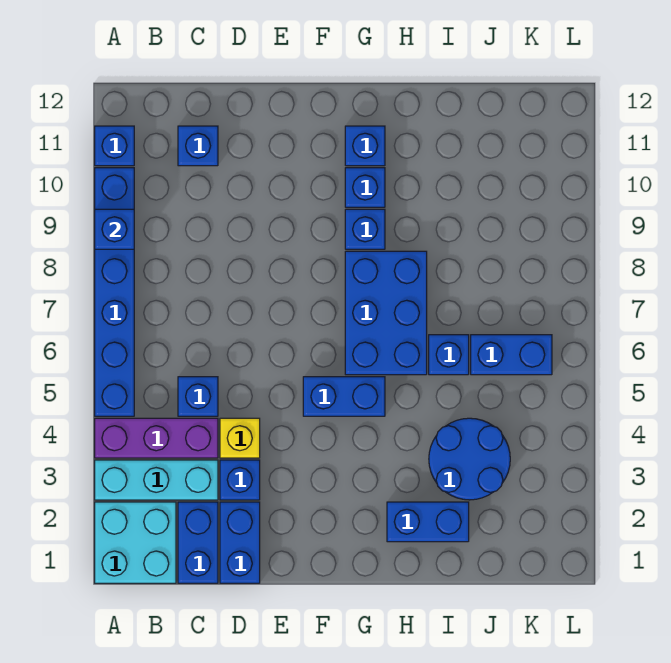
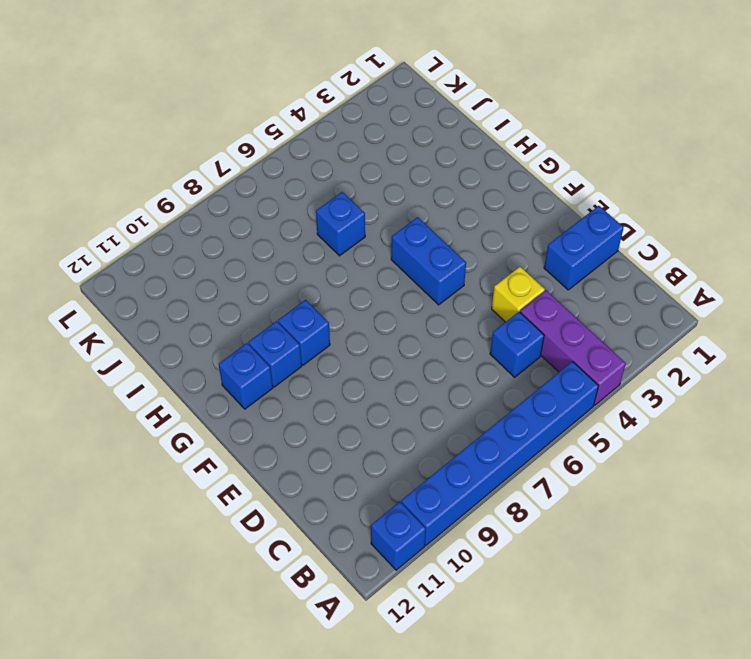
none -> cyan 2x2 brick [95,502,176,583]
none -> cyan 1x3 brick [95,460,218,500]
none -> blue 1x2 brick [178,502,218,583]

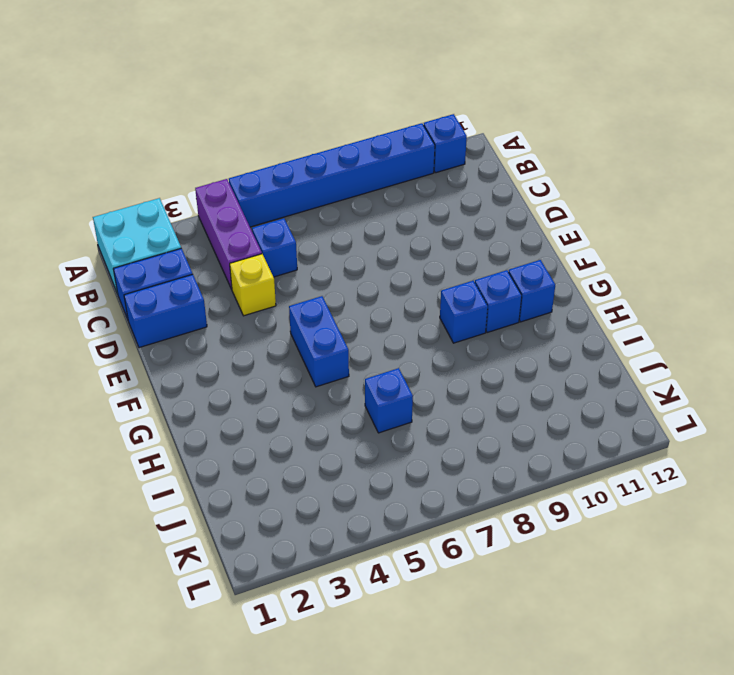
none -> cyan 1x3 brick [95,460,218,500]
none -> blue 1x1 brick [178,126,218,166]
none -> blue 1x1 brick [220,460,260,500]

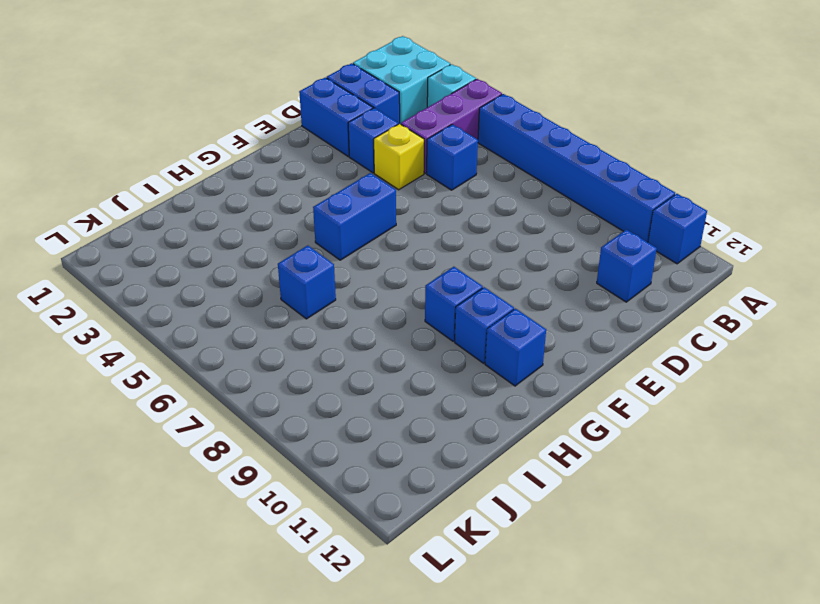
cyan 1x1 brick [427,64,476,107] -> cyan 1x3 brick [95,460,218,500]
none -> blue 2x3 brick [345,251,427,375]
none -> blue 1x2 brick [387,502,469,542]
none -> blue 2x2 round brick [429,418,510,500]

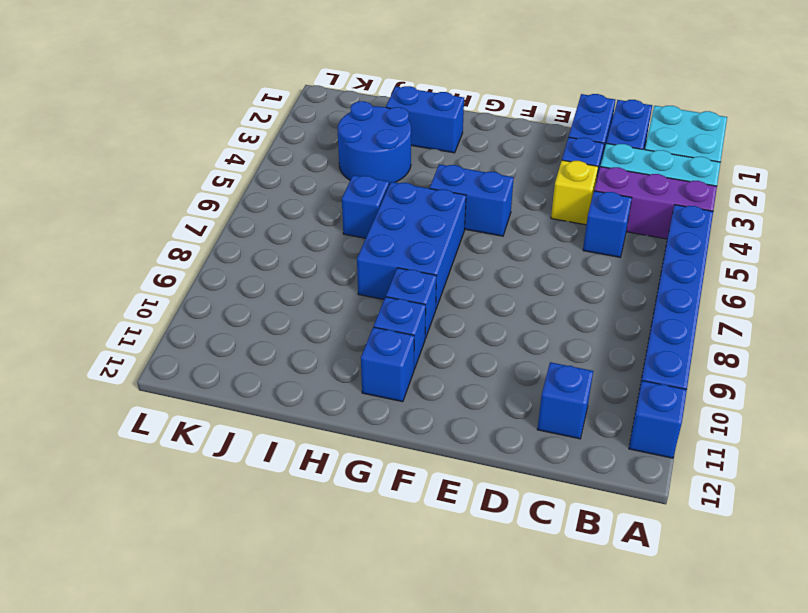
none -> blue 1x2 brick [471,335,552,375]
none -> blue 1x1 brick [95,209,134,249]

